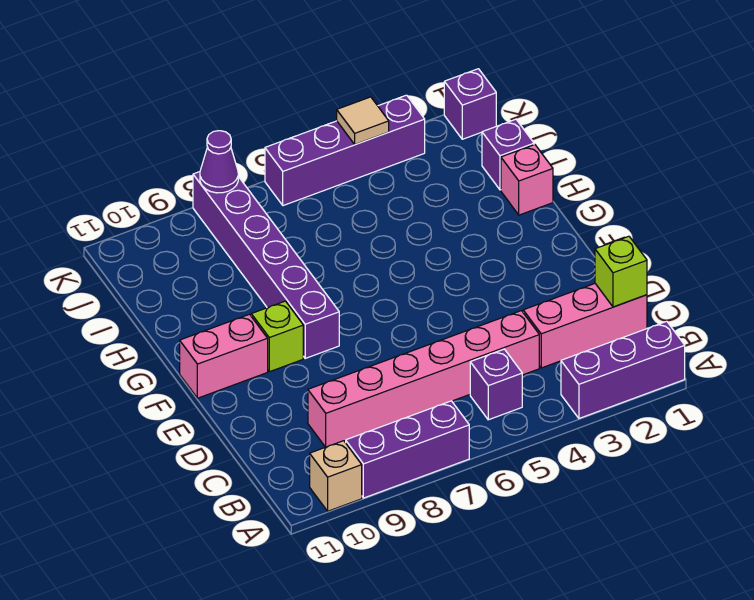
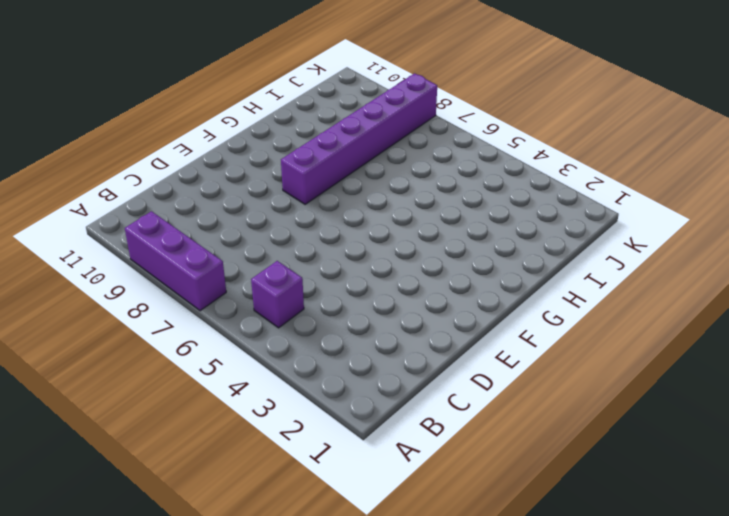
none -> purple 1x3 brick [561,321,685,418]
none -> tan 1x1 brick [310,441,362,511]
none -> pink 1x3 brick [523,284,647,368]

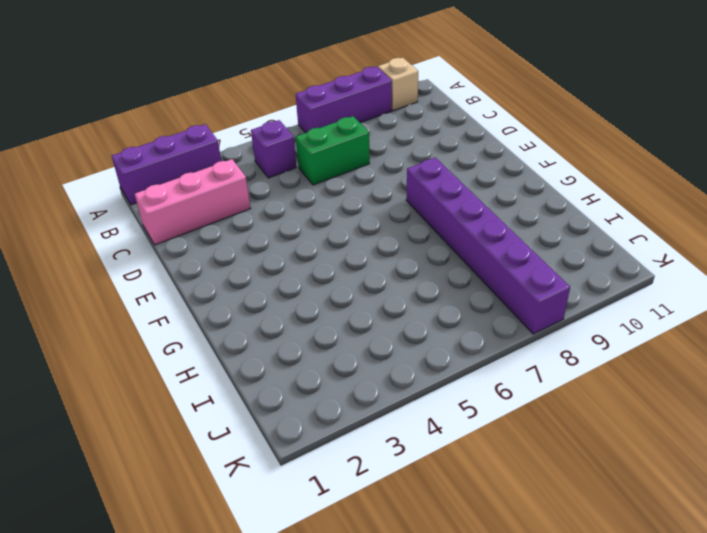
green 1x2 brick [296,116,370,185] -> pink 1x6 brick [308,311,539,447]
none -> lime 1x1 brick [251,301,303,372]
none -> pink 1x2 brick [180,314,268,398]
none -> pink 1x1 brick [501,145,553,215]

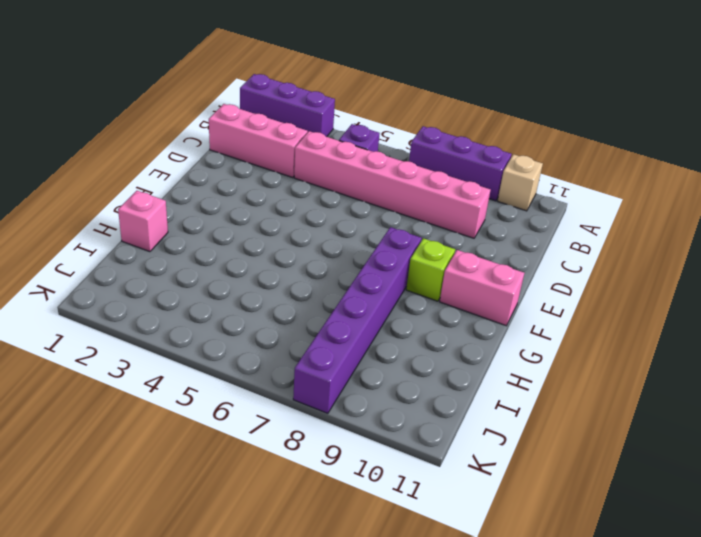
none -> purple 1x1 brick [482,119,534,190]
none -> purple 1x1 brick [444,69,496,139]
none -> purple 1x4 brick [265,95,425,206]

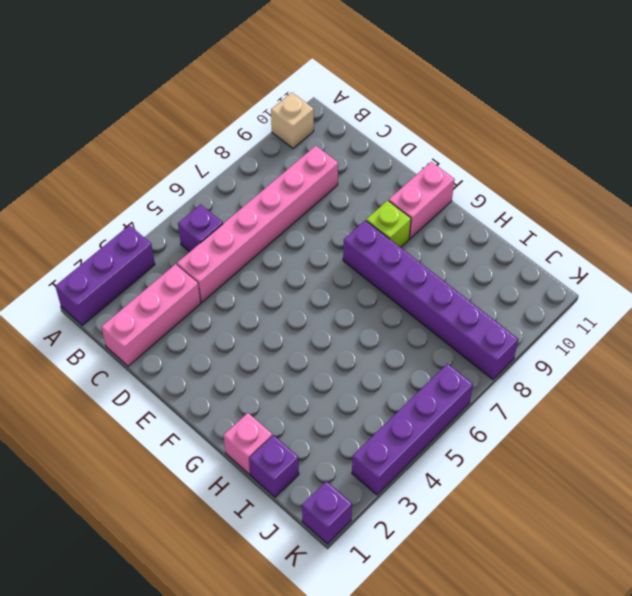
none -> purple 1x3 brick [345,401,469,498]
none -> lime 1x1 brick [595,236,647,307]
none -> tan 1x1 tile [337,97,389,145]

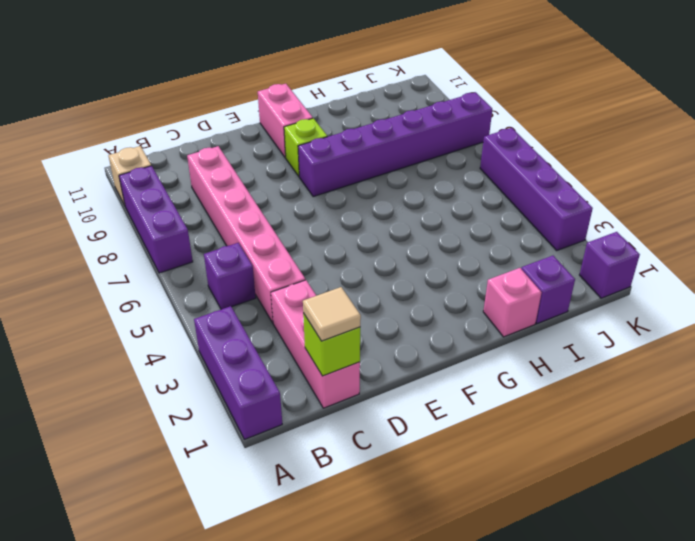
tan 1x1 tile [303,287,361,341] -> tan 1x1 tile moved to [337,97,389,145]
none -> purple 1x1 cone [200,131,238,193]

